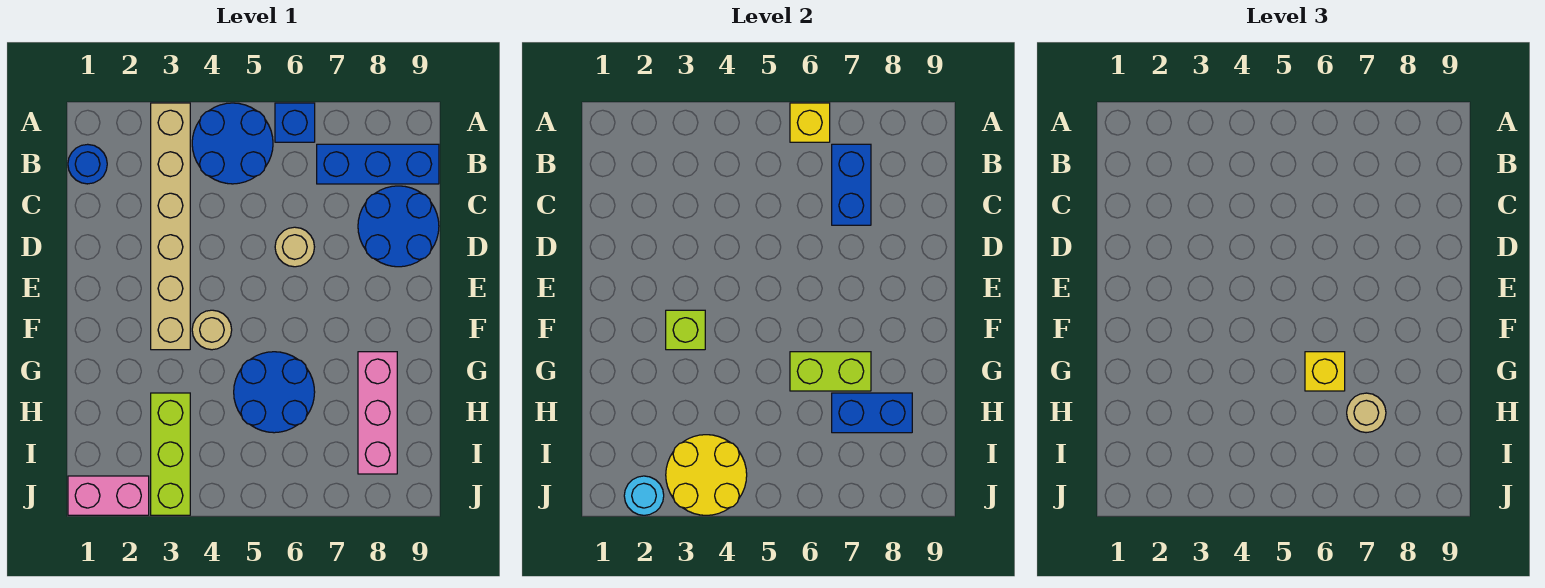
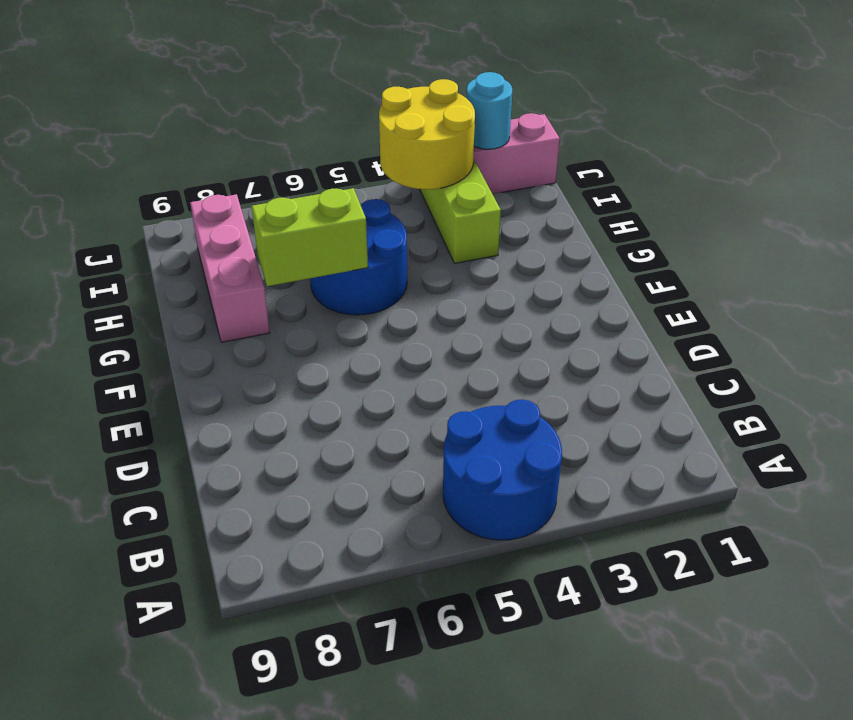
none -> tan 1x6 brick [151,103,190,350]
none -> blue 1x1 brick [275,103,315,142]
none -> blue 1x1 round brick [68,144,107,184]

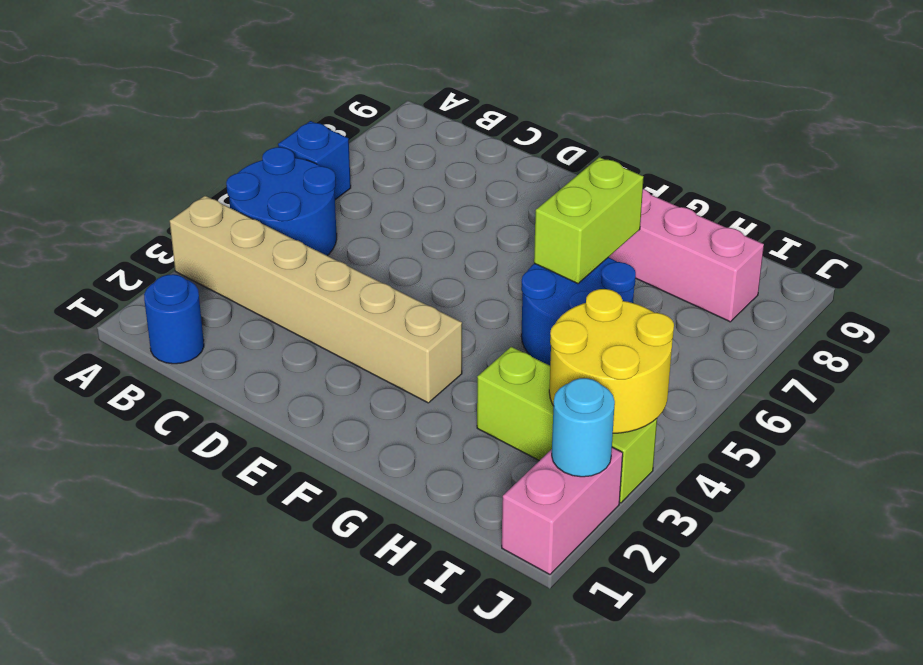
none -> blue 1x3 brick [317,144,439,184]
none -> blue 2x2 round brick [358,186,439,267]
none -> tan 1x1 round brick [275,227,314,267]

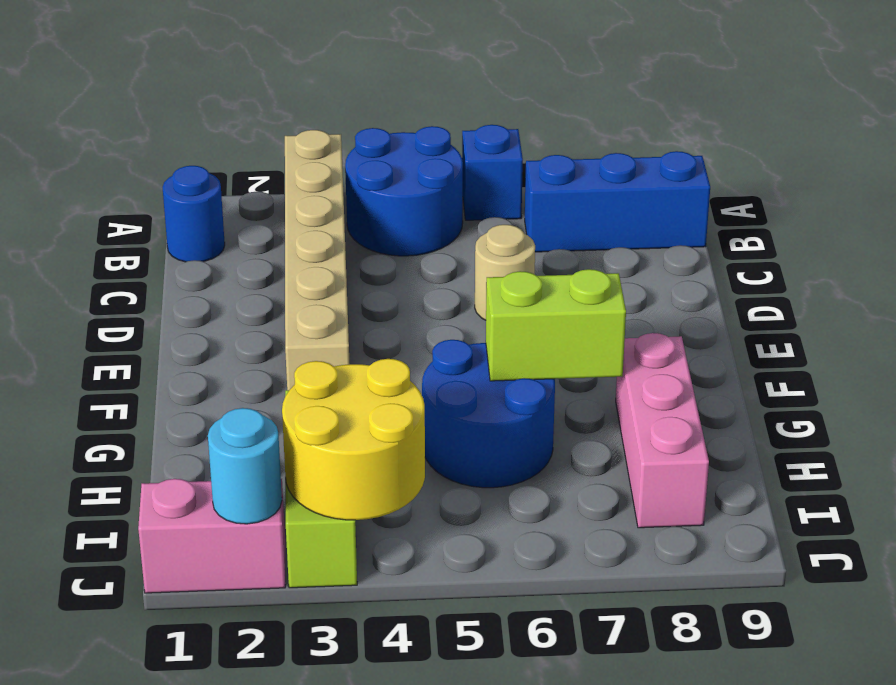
none -> blue 2x2 round brick [358,186,439,267]
none -> tan 1x1 round brick [192,310,232,350]
none -> yellow 1x1 brick [790,103,830,142]

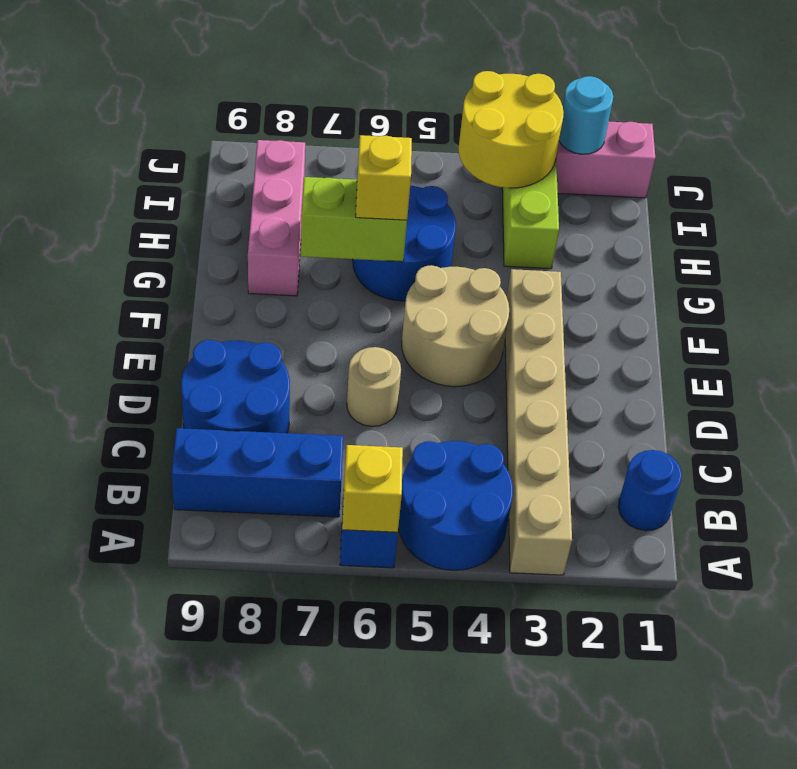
tan 2x2 round brick [402,265,509,387] -> tan 1x1 round brick [192,310,232,350]
none -> blue 1x2 brick [832,144,871,225]
none -> lime 1x1 brick [666,310,705,350]
none -> blue 1x2 brick [832,393,912,433]

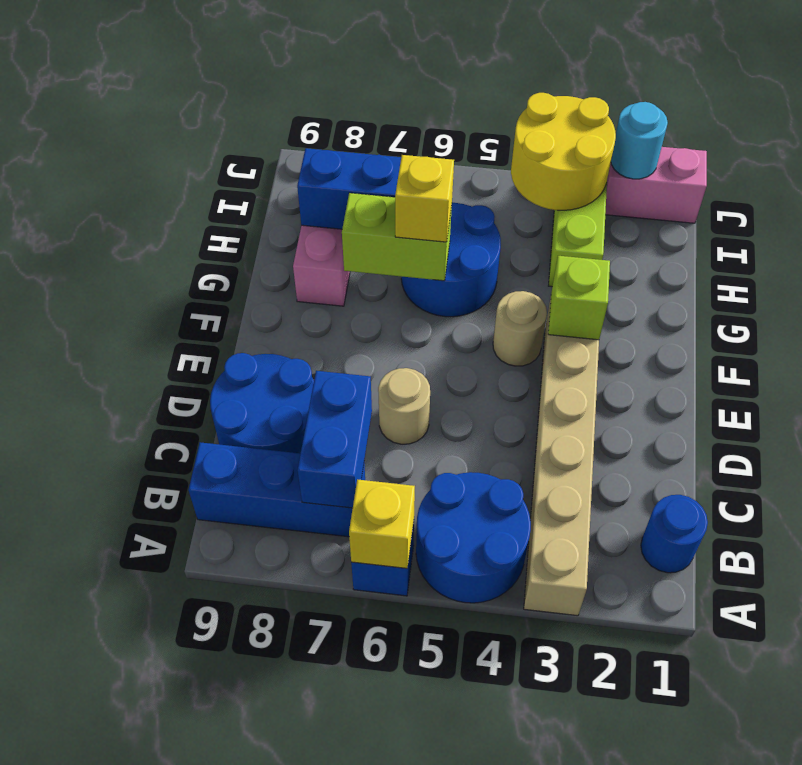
none -> tan 1x1 round brick [1347,393,1386,433]

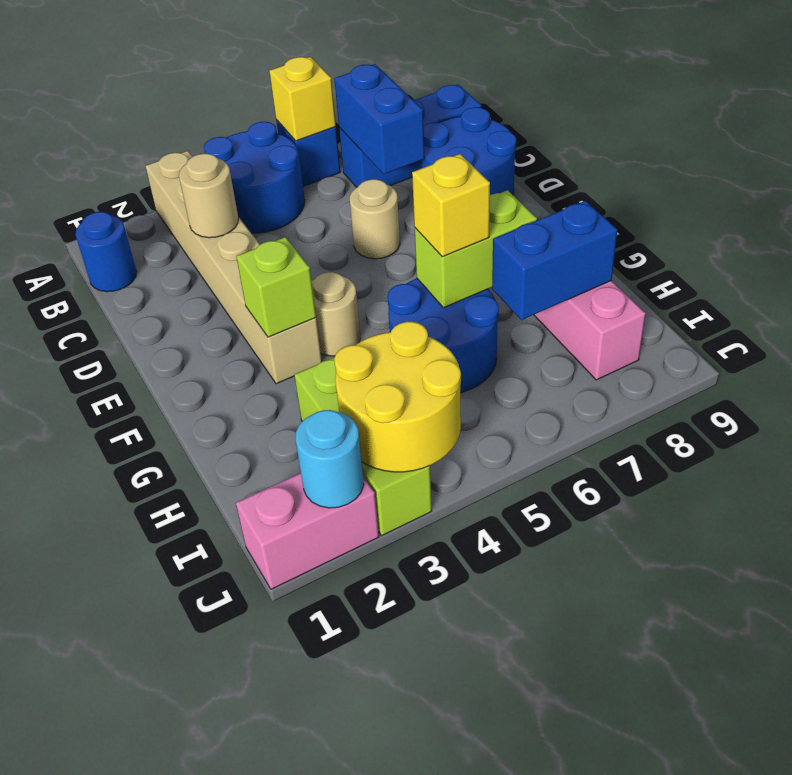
tan 1x1 round brick [179,154,238,238] -> tan 1x1 round brick moved to [1347,393,1386,433]

